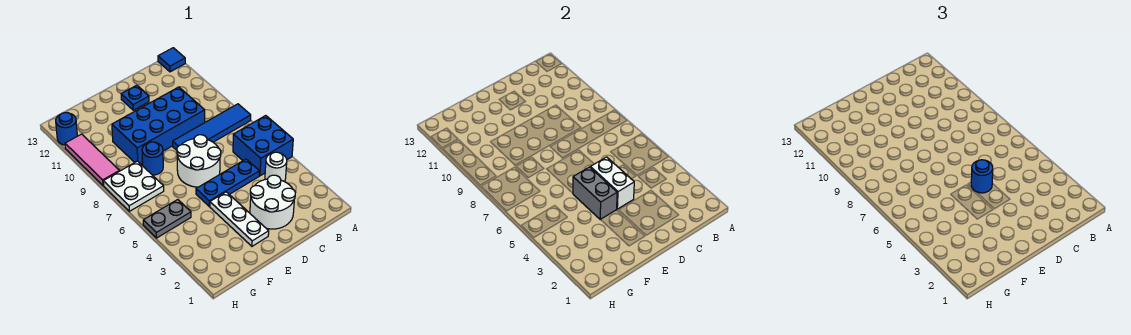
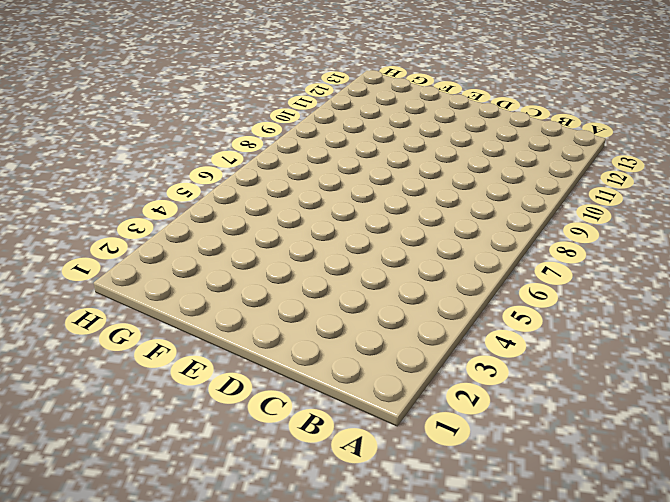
none -> blue 2x2 brick [233,116,293,176]
none -> blue 1x4 tile [173,104,251,150]
none -> blue 1x1 tile [158,48,185,72]

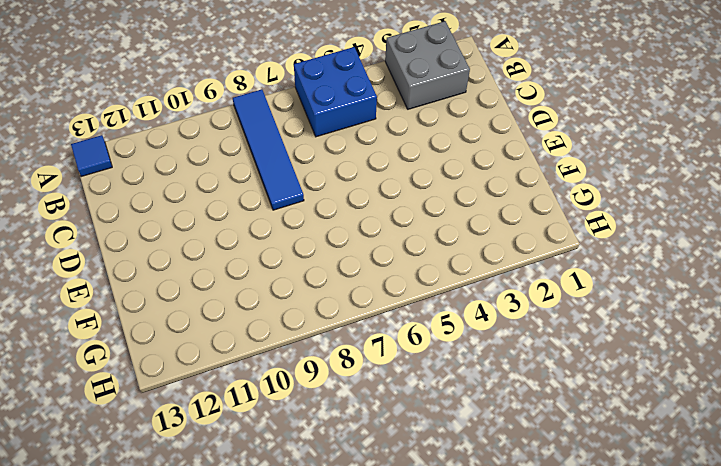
grey 2x2 brick [385,21,470,109] -> none
none -> white 1x1 round brick [265,152,287,182]
none -> white 2x2 round brick [250,175,296,229]
none -> blue 1x3 plate [196,159,259,206]

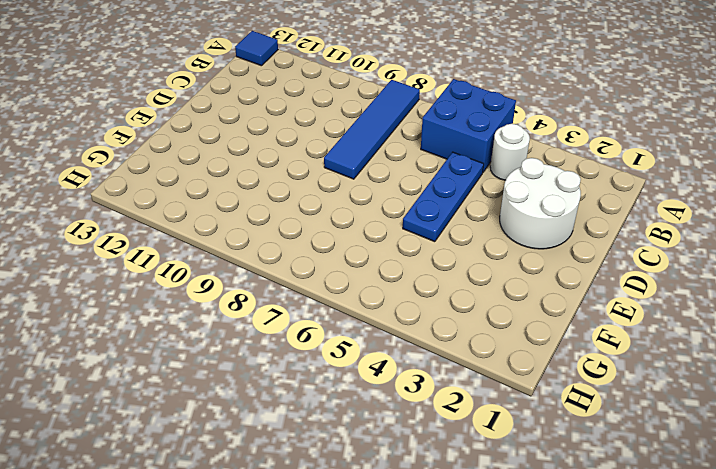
none -> blue 2x4 brick [112,87,205,164]
none -> white 2x2 round brick [177,135,221,187]
none -> blue 1x1 plate [121,85,149,110]

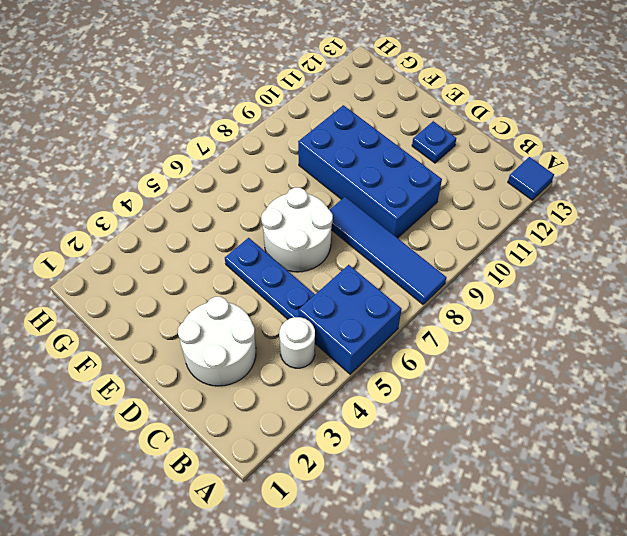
none -> white 1x3 plate [210,192,269,246]
none -> blue 1x1 round brick [142,142,163,175]
none -> grey 1x2 plate [143,200,191,238]

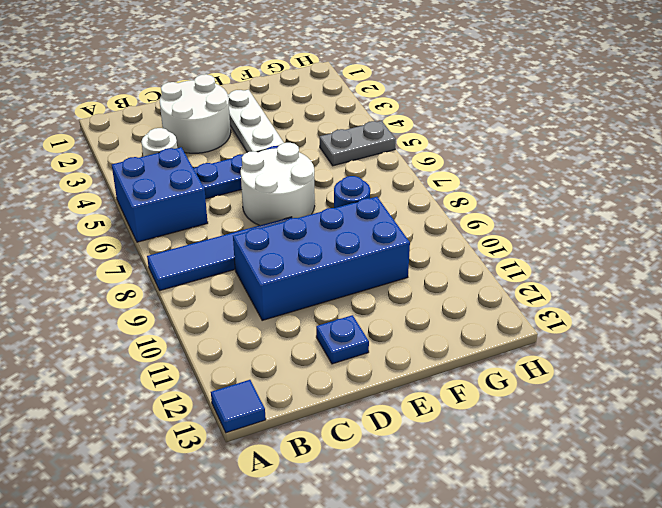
none -> white 2x2 plate [103,161,164,211]
none -> pink 1x3 tile [65,134,119,185]
none -> blue 1x1 round brick [56,113,77,145]

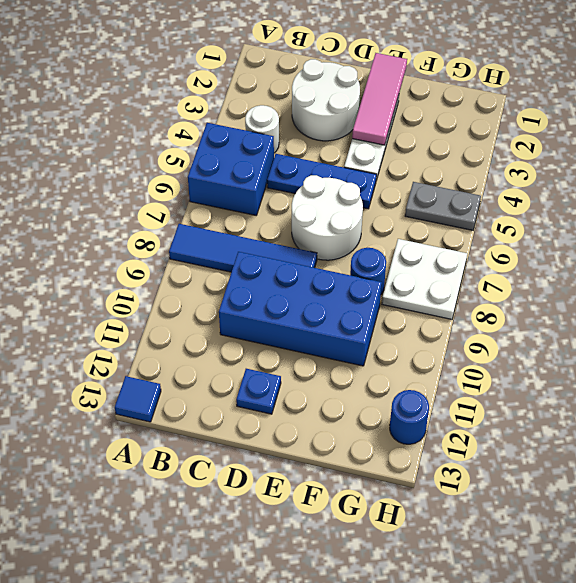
pink 1x3 tile [352,53,407,145] -> pink 1x3 tile moved to [65,134,119,185]
none -> white 1x2 brick [590,157,634,209]
none -> grey 1x2 brick [573,167,617,219]
none -> blue 1x1 round brick [971,160,993,193]

